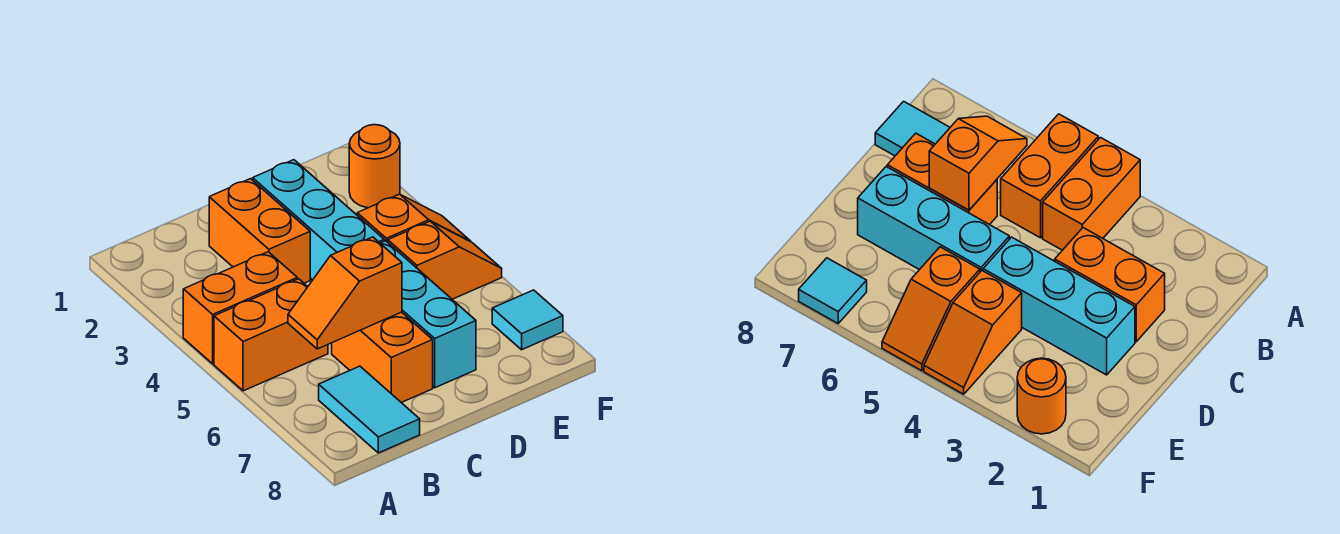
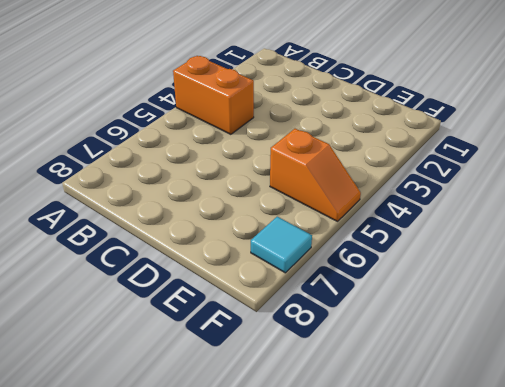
none -> orange 1x2 brick [214,279,328,391]
none -> cyan 1x2 tile [319,366,420,453]
none -> orange 1x2 brick [209,179,310,283]

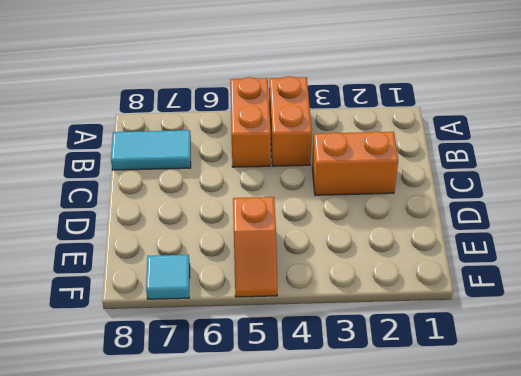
none -> orange 1x2 brick [332,312,433,403]
none -> cyan 1x3 brick [253,160,384,280]
none -> cyan 1x3 brick [380,241,476,388]

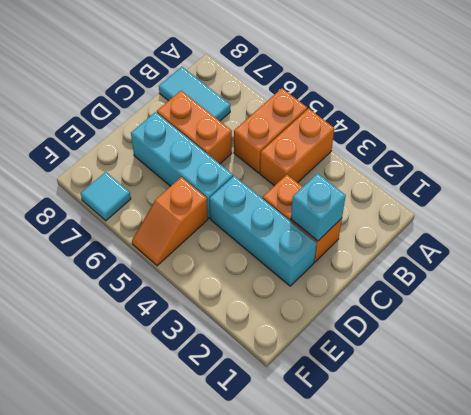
cyan 1x1 brick [291,173,346,241] -> none
none -> orange 1x2 slope [357,194,471,242]
none -> orange 1x1 round brick [349,125,400,208]
none -> orange 1x2 slope [288,237,402,349]

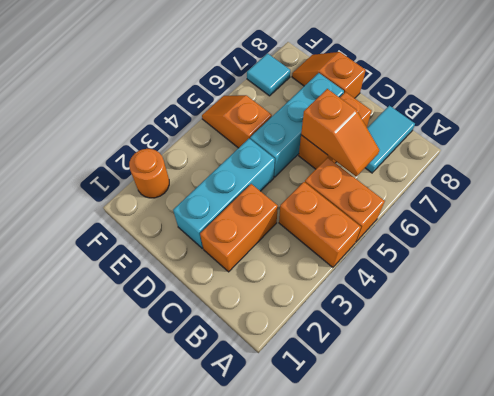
orange 1x2 slope [292,52,366,98] -> orange 1x2 slope moved to [357,194,471,242]

